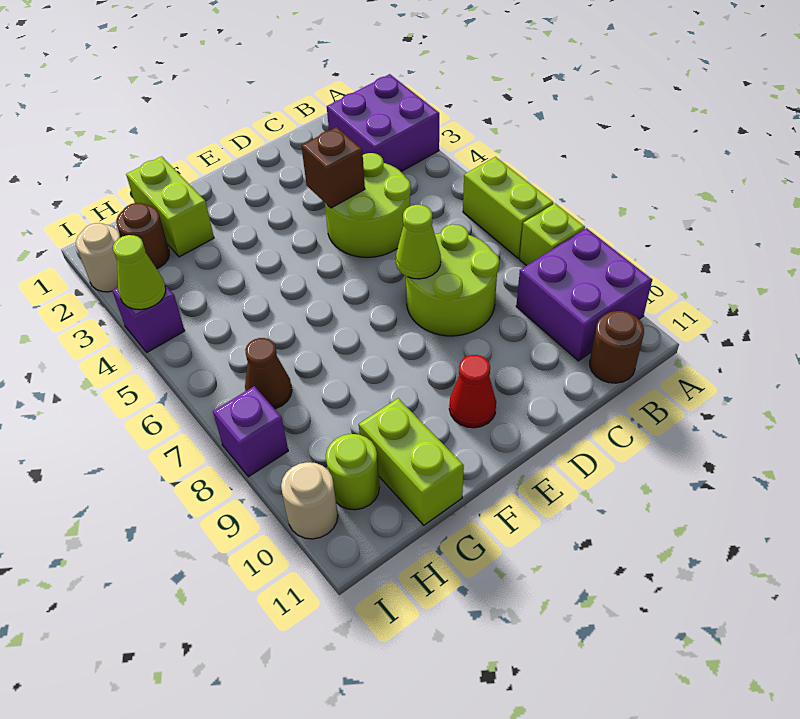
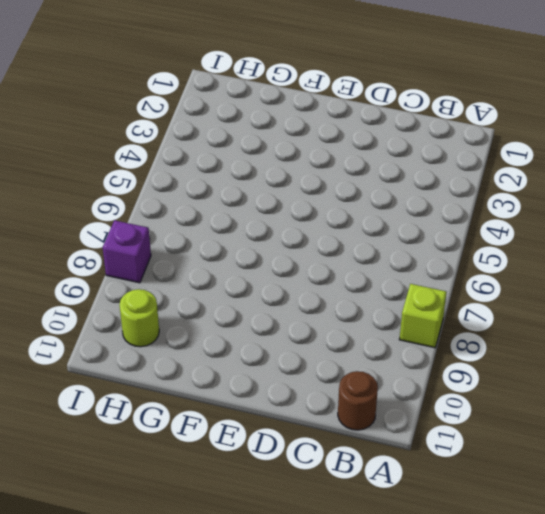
none -> purple 2x2 brick [327,74,439,171]
none -> lime 1x2 brick [463,157,553,258]
none -> purple 2x2 brick [516,228,652,361]

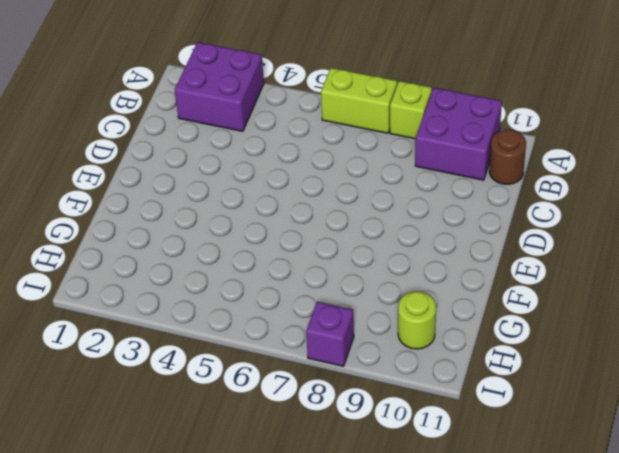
none -> lime 2x2 round brick [325,153,411,257]
none -> lime 2x2 round brick [406,224,499,336]
none -> red 1x1 cone [449,355,496,428]

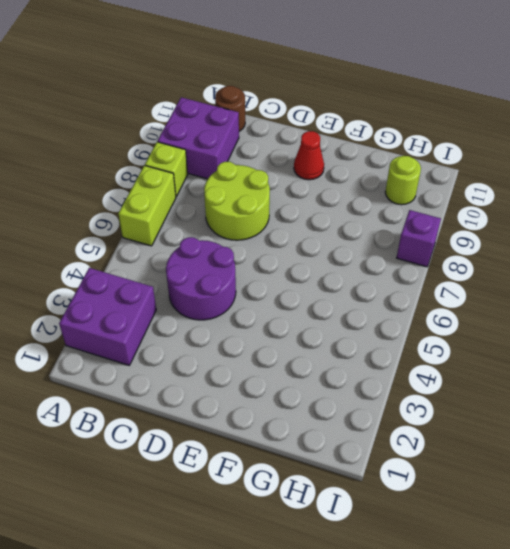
purple 2x2 round brick [166,237,236,320] -> lime 2x2 round brick [325,153,411,257]
none -> lime 1x2 brick [126,156,214,257]
none -> lime 1x2 brick [359,398,464,525]
none -> brown 1x1 round brick [116,203,170,269]

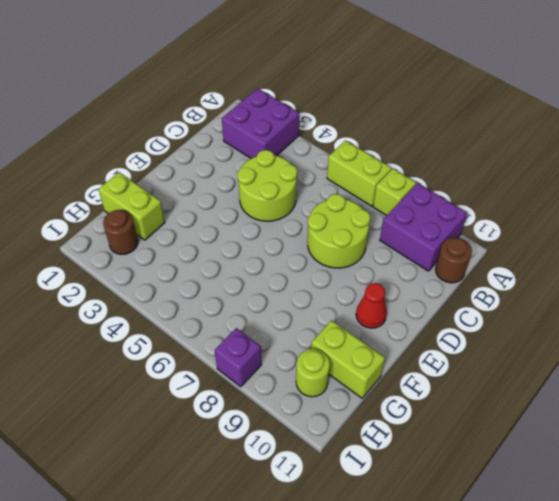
none -> brown 1x1 cone [245,338,292,409]
none -> tan 1x1 round brick [76,223,121,292]
none -> purple 1x1 brick [112,285,185,352]

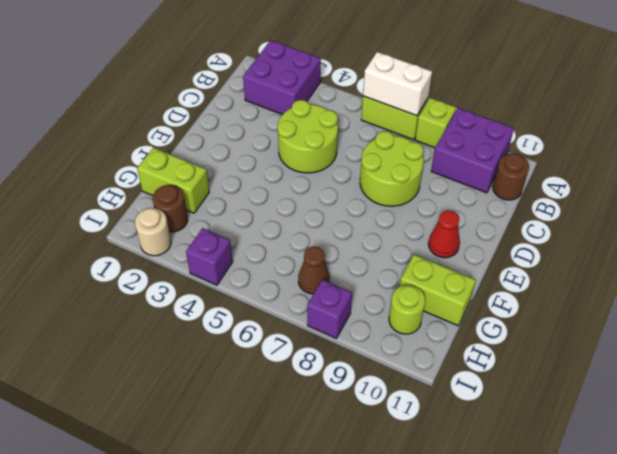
white 1x2 brick [363,52,432,116] -> none
none -> tan 1x1 round brick [281,462,338,539]
none -> brown 1x1 brick [301,127,365,208]
none -> lime 1x1 cone [396,205,441,279]

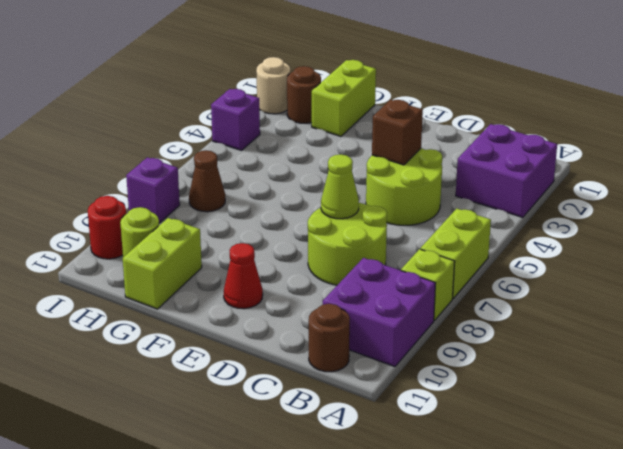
red 1x1 round brick [88,196,126,259] -> tan 1x1 round brick [281,462,338,539]
none -> lime 1x1 cone [113,235,166,310]

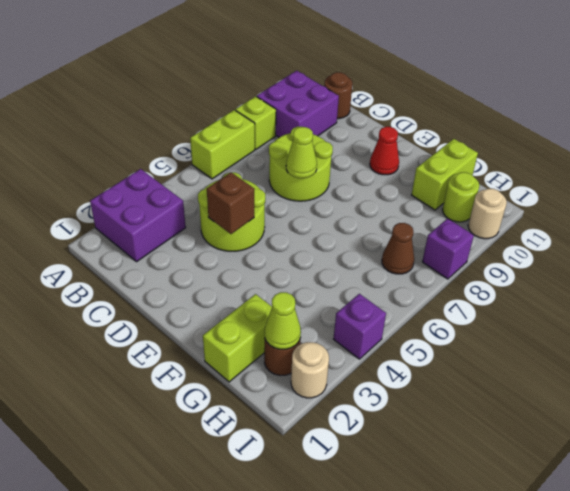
lime 1x1 cone [265,292,301,349] -> lime 1x1 cone moved to [113,235,166,310]

